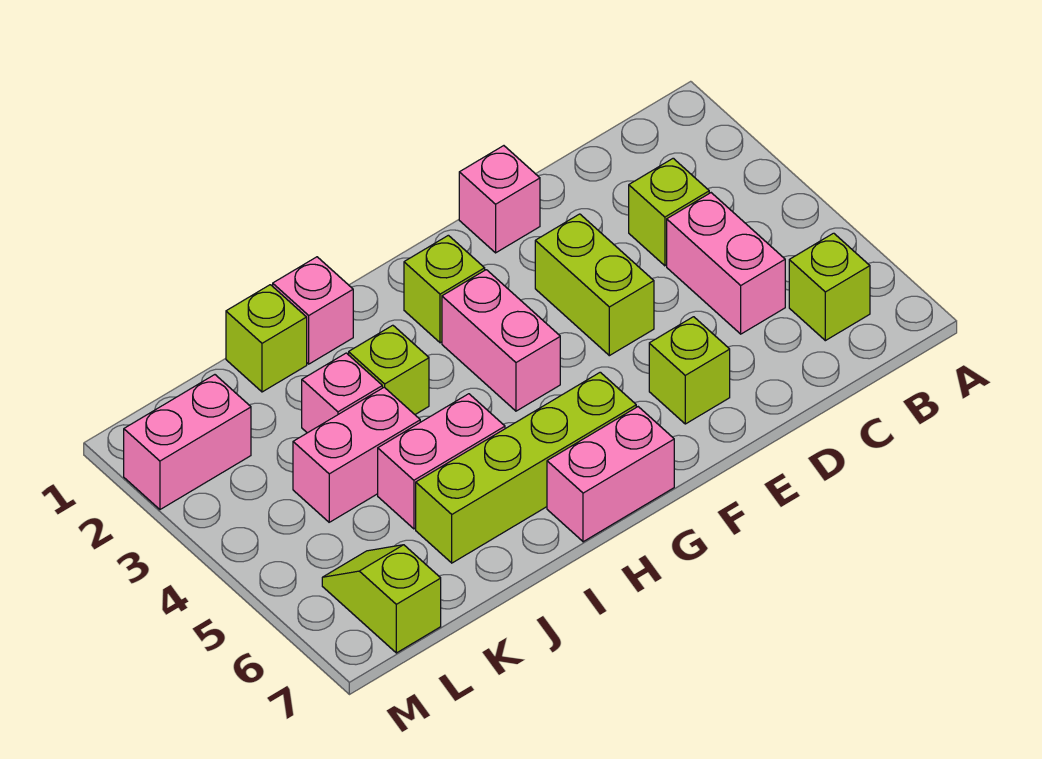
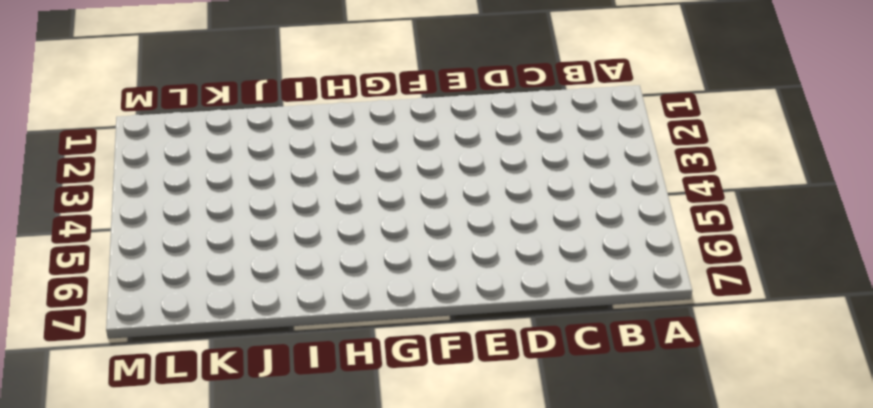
none -> lime 1x1 brick [789,233,870,341]
none -> lime 1x1 brick [629,158,709,266]
none -> pink 1x2 brick [667,193,785,334]

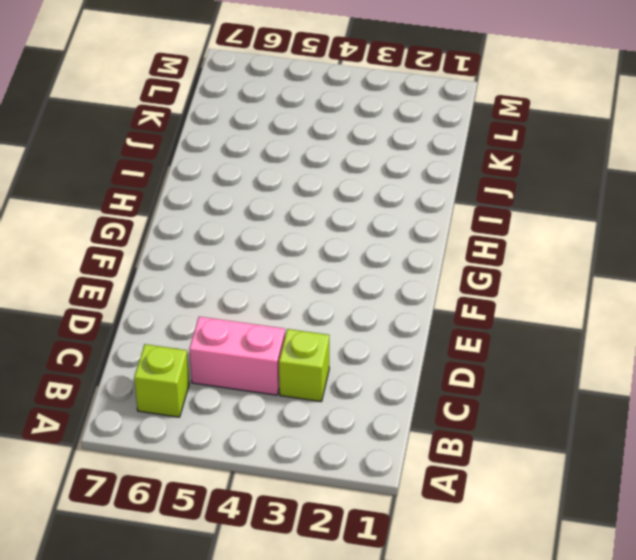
none -> pink 1x1 brick [459,146,540,253]
none -> lime 1x2 brick [535,214,654,356]
none -> lime 1x1 brick [649,317,730,424]

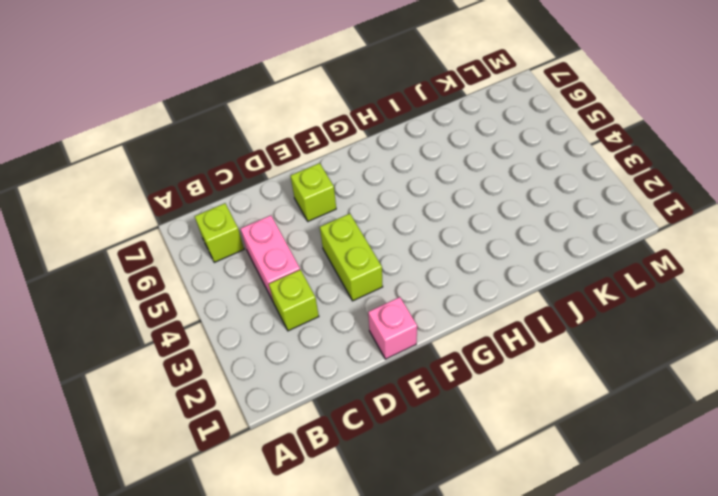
none -> lime 1x1 brick [404,235,485,343]
none -> pink 1x2 brick [442,270,560,411]
none -> lime 1x4 brick [416,372,636,563]

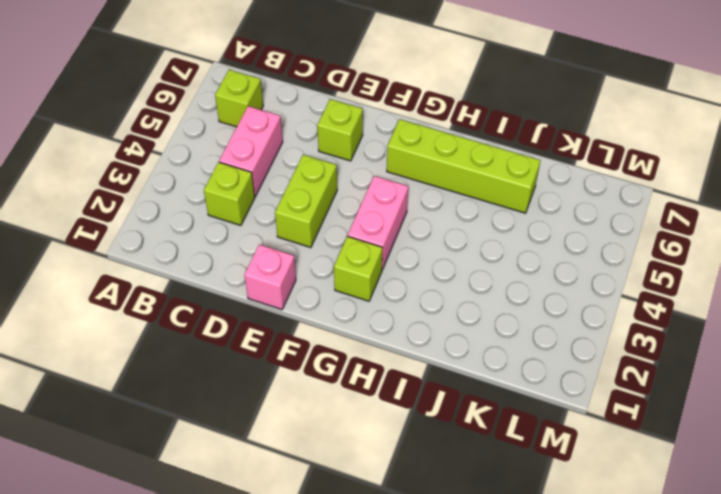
none -> pink 1x2 brick [547,407,674,542]
none -> pink 1x1 brick [273,257,353,364]
none -> lime 1x1 brick [349,325,429,414]

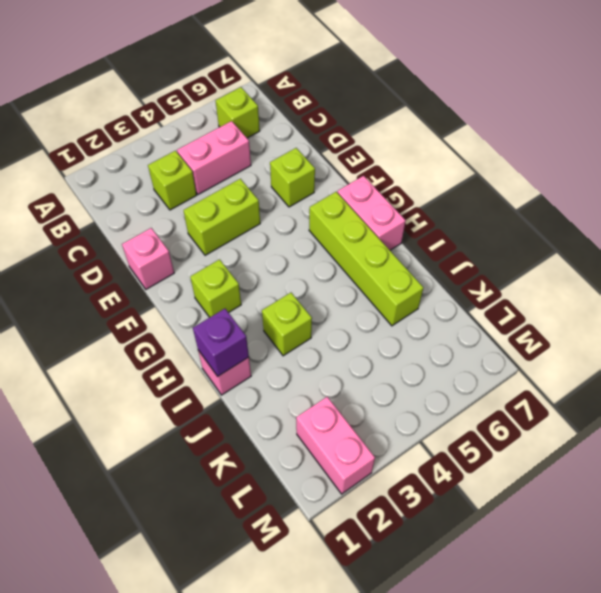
purple 1x1 brick [193,309,249,376] -> none
none -> pink 1x2 brick [442,270,560,411]
none -> pink 1x2 brick [378,394,505,529]
none -> lime 1x1 brick [226,285,307,392]

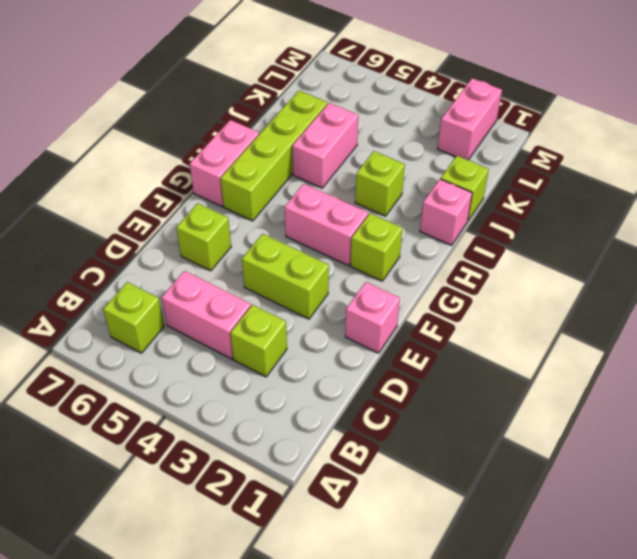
none -> pink 1x1 brick [302,353,382,433]
none -> pink 1x2 brick [293,387,420,522]
none -> lime 1x2 slope [322,545,441,653]

